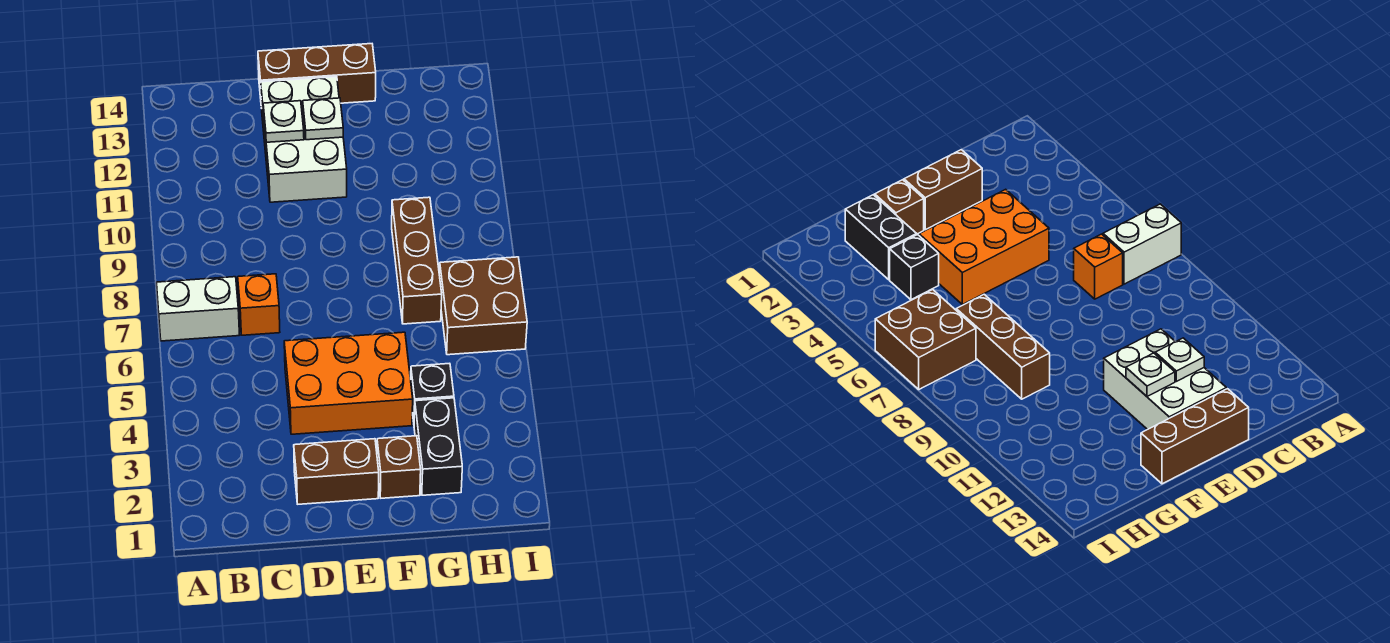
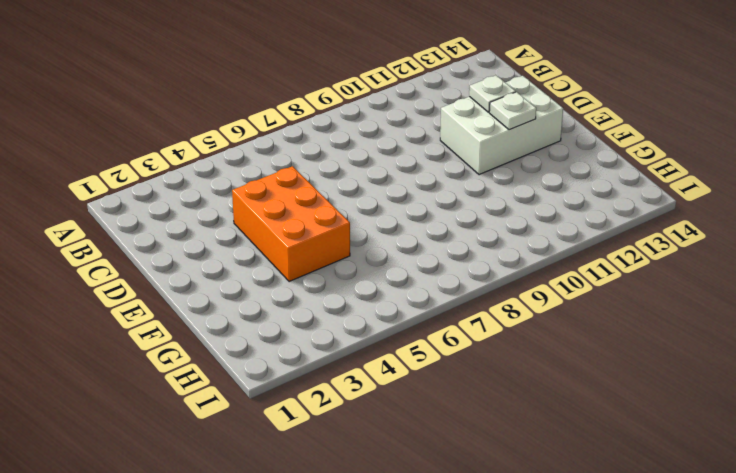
none -> white 1x2 brick [157,277,239,341]
none -> orange 1x1 brick [238,274,280,335]
none -> brown 1x2 brick [294,439,379,504]

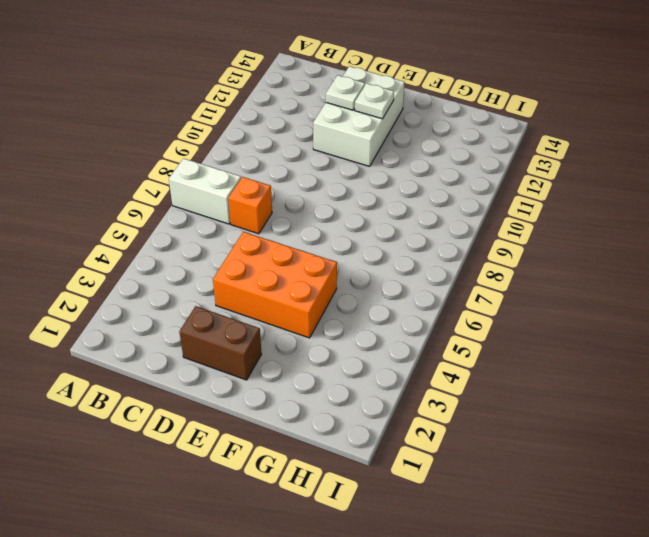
none -> brown 1x3 brick [258,44,376,103]
none -> brown 1x1 brick [377,436,421,498]
none -> black 1x2 brick [414,398,462,495]

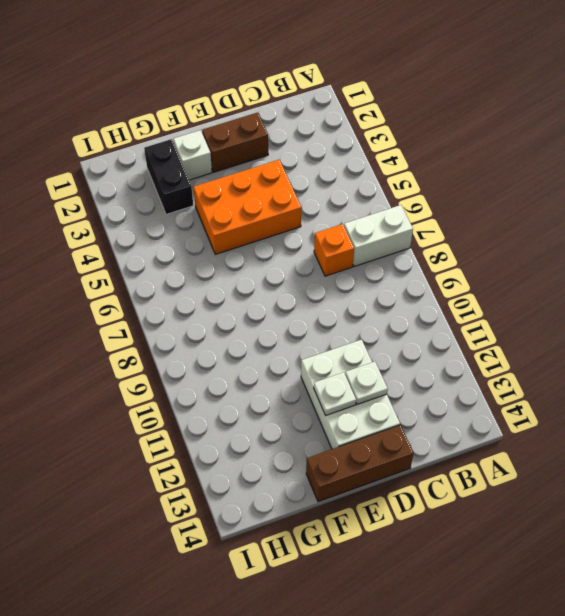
white 1x1 brick [173,130,212,180] -> brown 1x1 brick [377,436,421,498]
none -> black 1x1 brick [411,363,454,422]
none -> brown 1x3 brick [392,197,442,324]
none -> brown 2x2 brick [439,257,527,355]

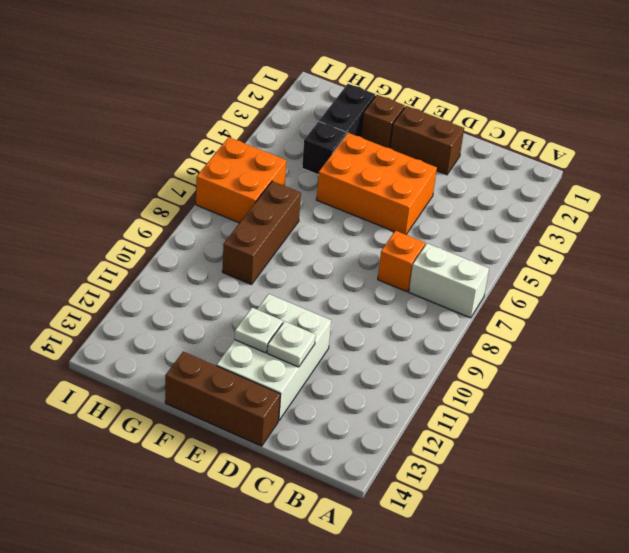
orange 2x2 brick [196,137,287,223] -> brown 2x2 brick [439,257,527,355]

